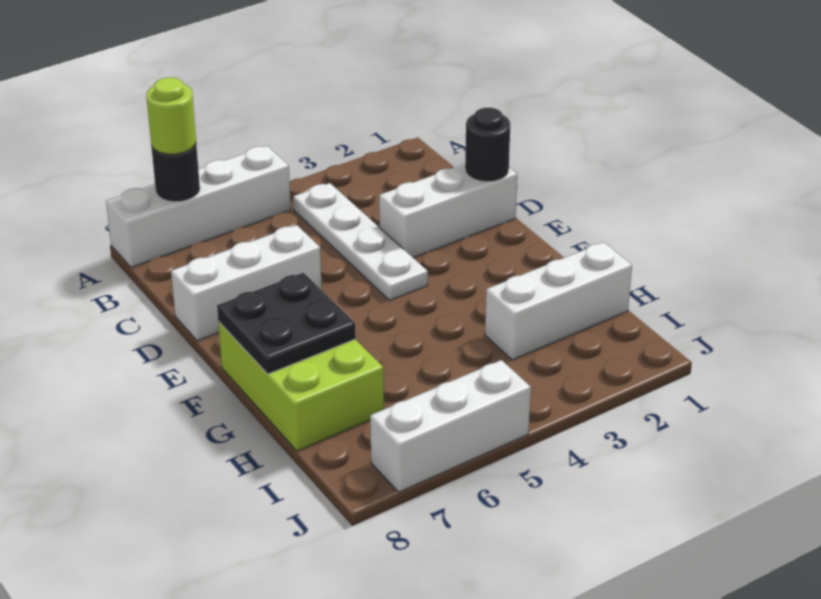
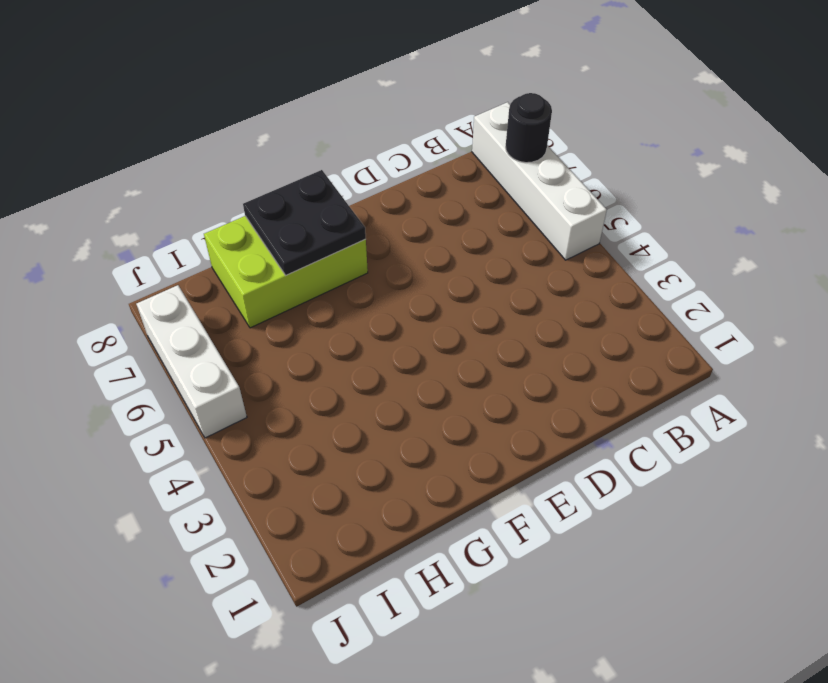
none -> white 1x4 plate [293,183,428,300]
none -> white 1x3 brick [379,164,517,258]

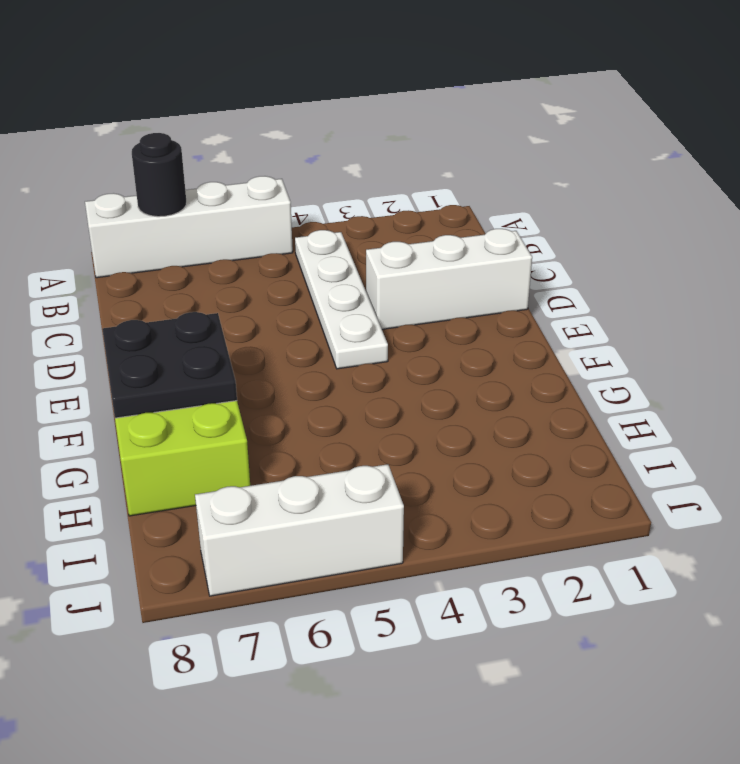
none -> white 1x3 brick [171,225,322,341]
none -> white 1x3 brick [485,242,632,360]

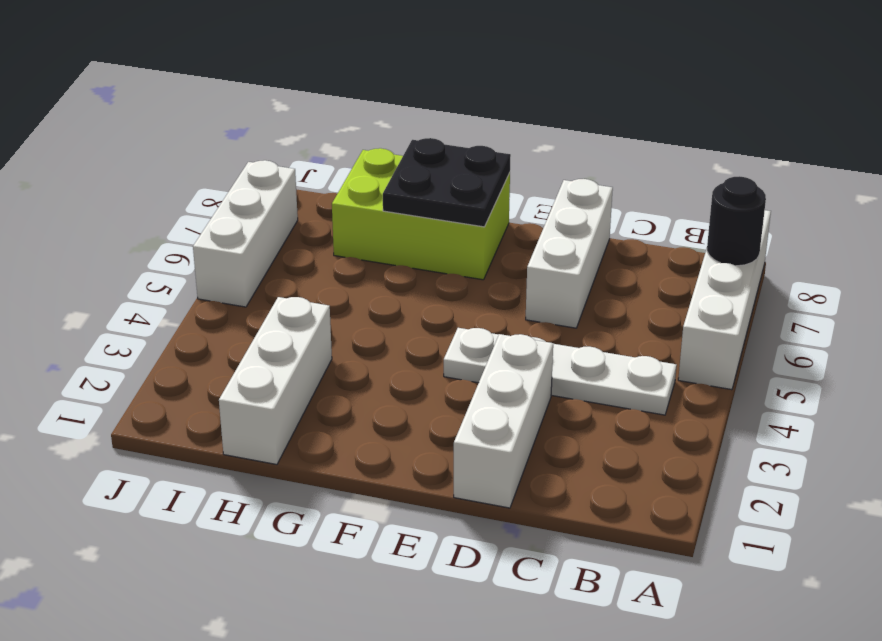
none -> black 1x1 round brick [465,108,510,182]
none -> lime 1x1 round brick [147,77,196,154]

